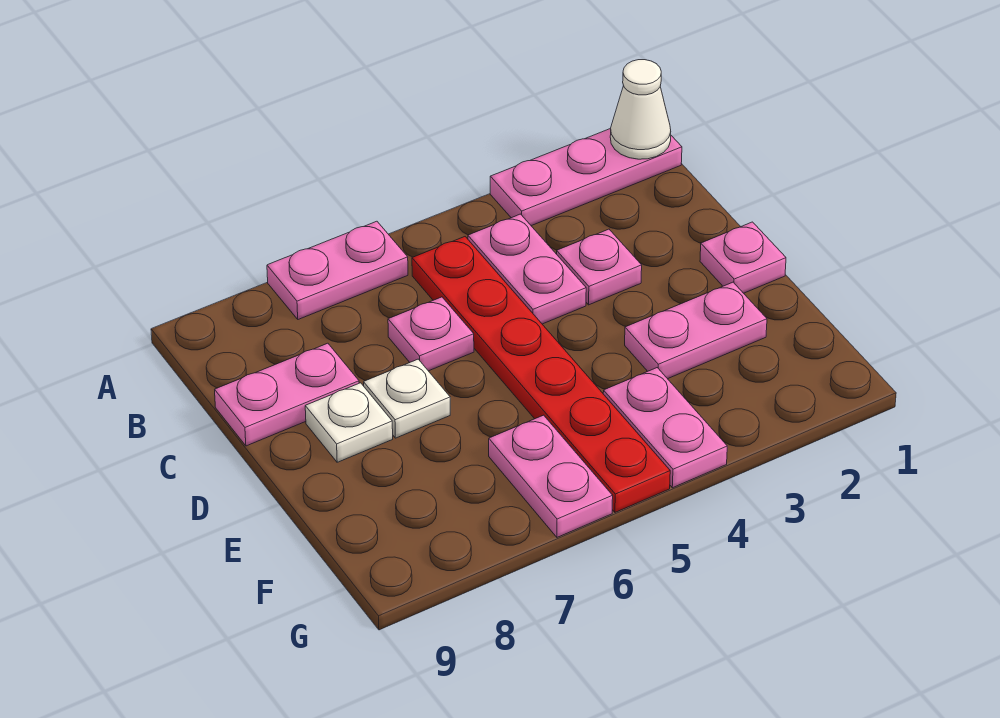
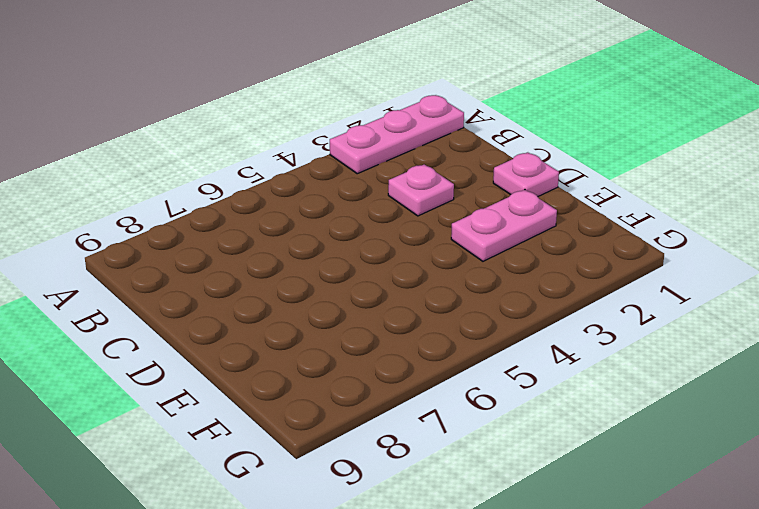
none -> pink 1x2 plate [267,221,408,319]
none -> pink 1x2 plate [468,214,586,324]
none -> red 1x6 plate [412,237,670,512]

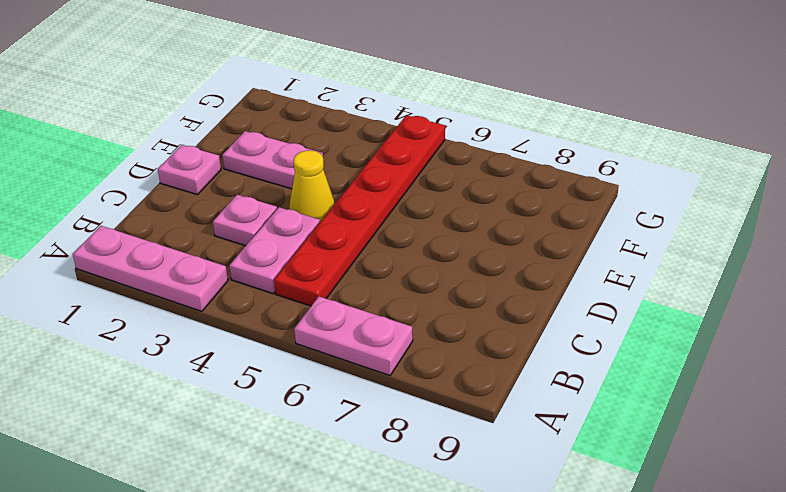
yellow 1x1 cone [289,150,335,222] -> none
none -> pink 1x1 plate [388,297,474,371]
none -> pink 1x2 plate [215,343,359,446]
none -> white 1x1 plate [364,359,450,438]

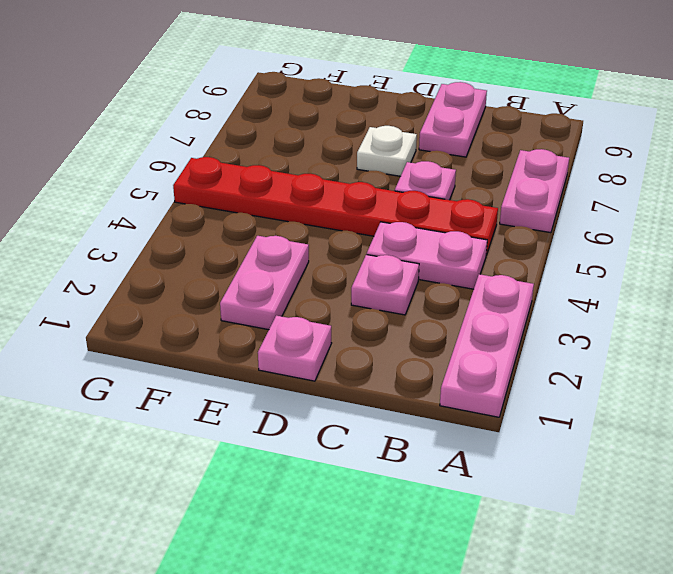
none -> white 1x1 plate [305,383,393,462]
none -> pink 1x2 plate [603,368,727,488]
none -> pink 1x2 plate [489,415,613,537]

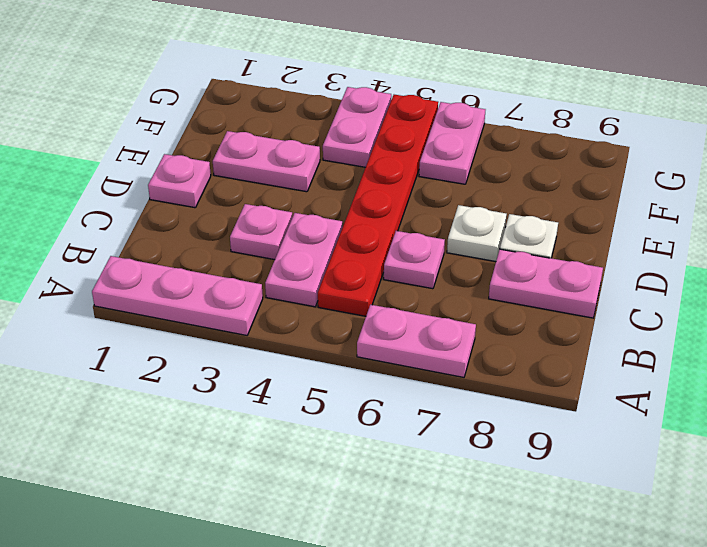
none -> white 1x1 cone [610,60,671,159]

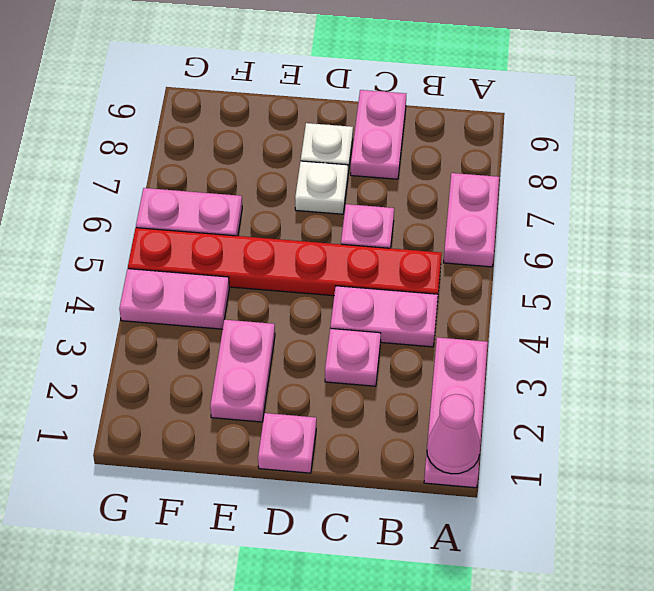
pink 1x1 cone [427,394,480,474] -> white 1x1 cone [610,60,671,159]

